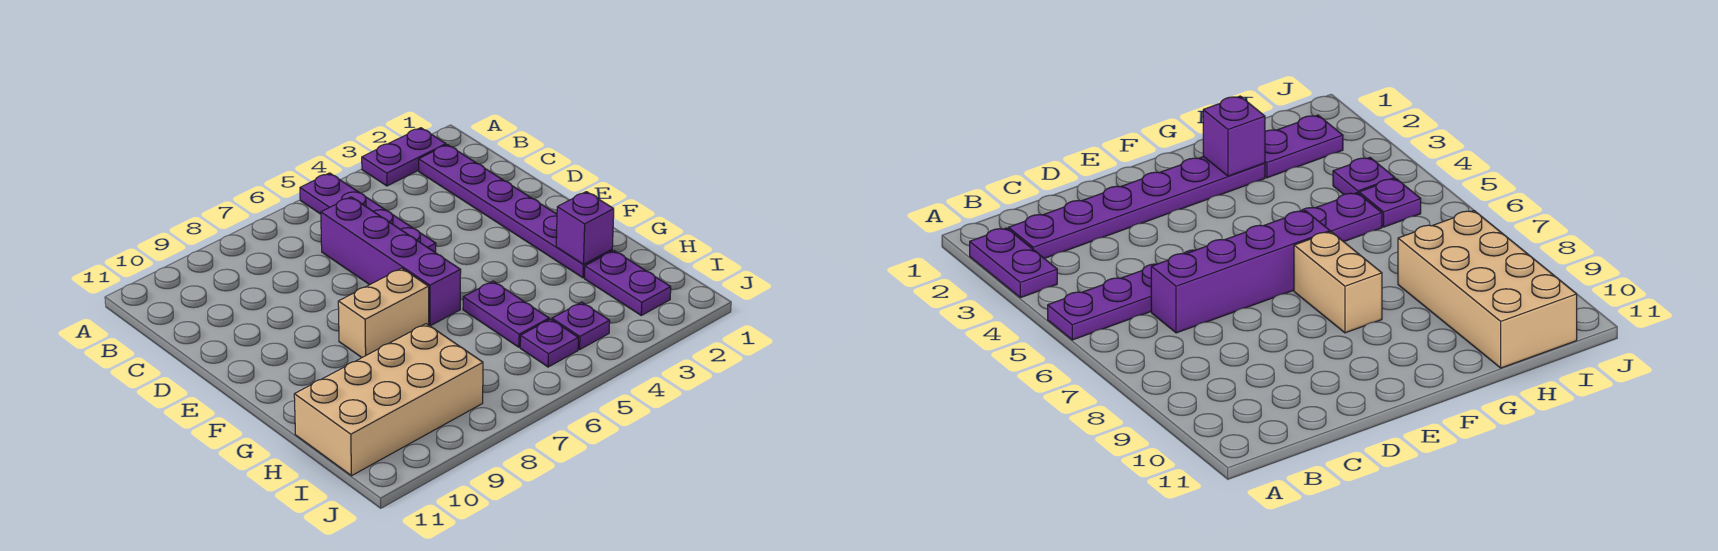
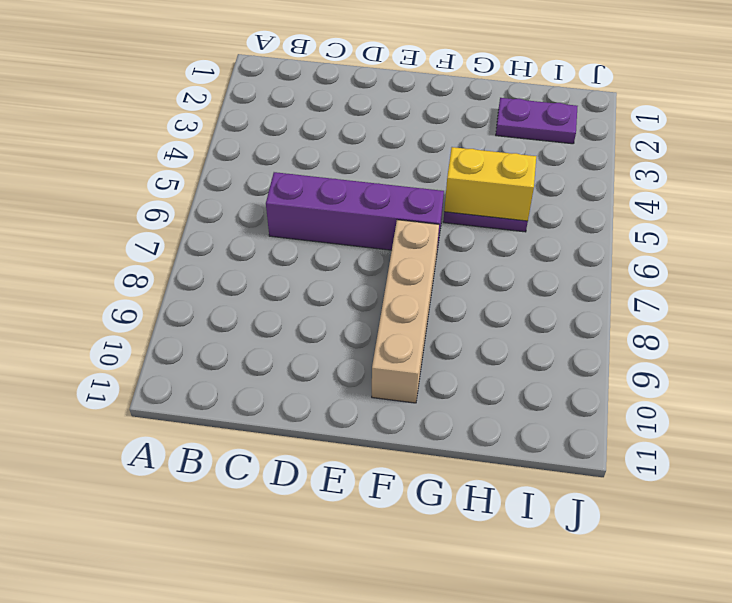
tan 1x4 brick [372,220,439,403] -> tan 1x2 brick [338,268,429,357]
yellow 1x2 brick [444,147,536,221] -> none
none -> purple 1x2 plate [362,128,446,186]
none -> purple 1x4 plate [300,173,436,253]

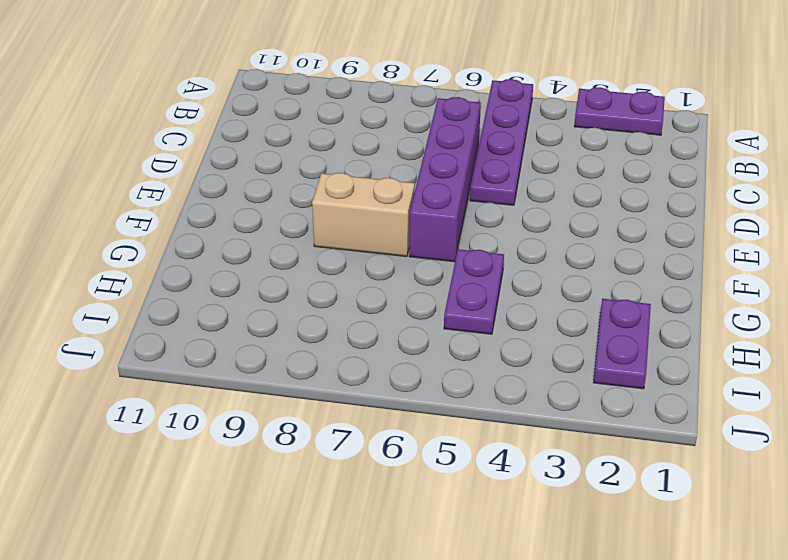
none -> purple 1x6 plate [419,145,612,278]
none -> tan 2x4 brick [294,324,483,476]

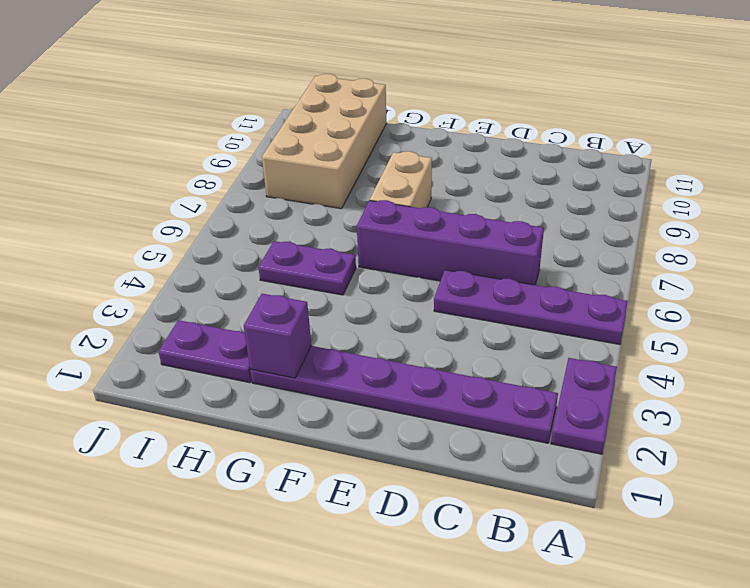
none -> purple 1x1 plate [552,302,610,350]
none -> purple 1x1 plate [520,319,578,367]

